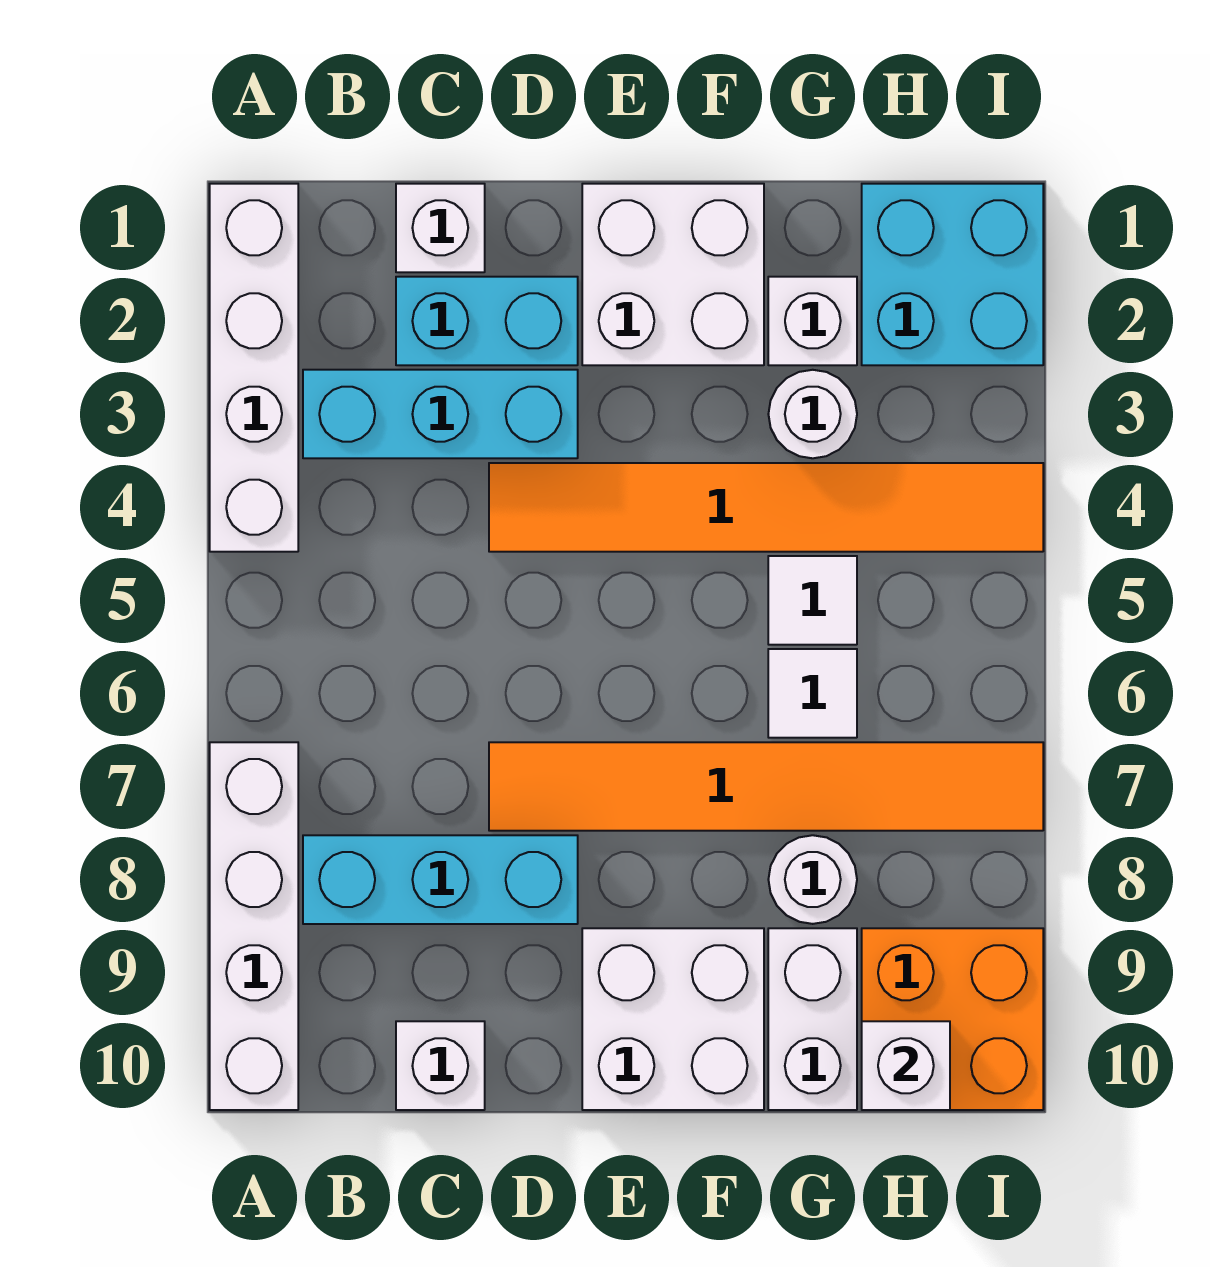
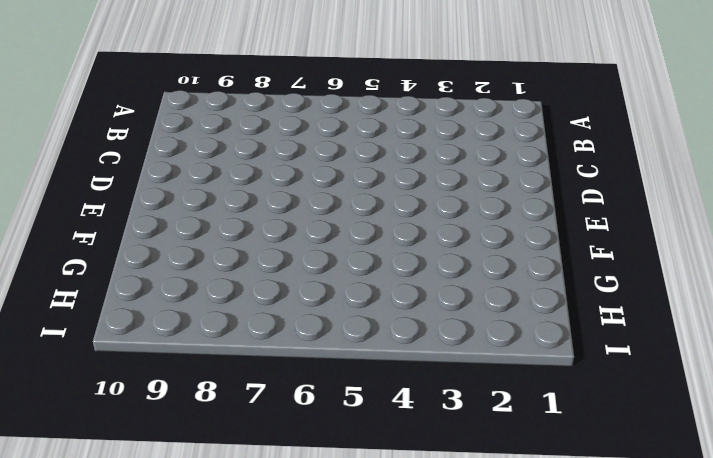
none -> white 1x4 brick [210,184,298,552]
none -> white 1x4 brick [210,742,298,1110]
none -> cyan 1x3 brick [303,370,578,458]

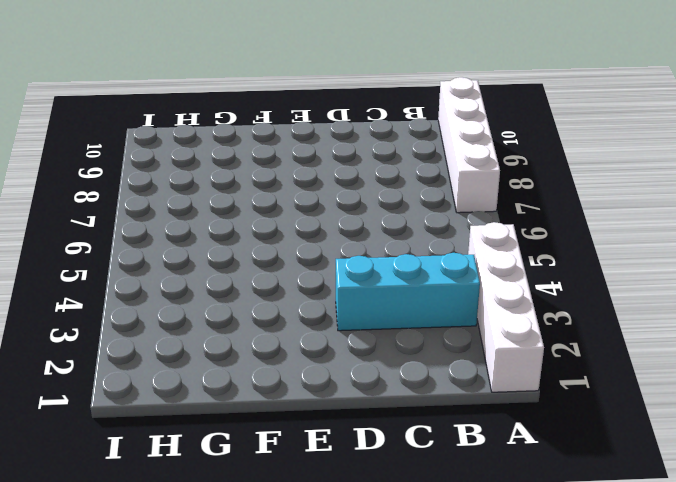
none -> cyan 1x3 brick [303,835,578,924]
none -> white 1x1 brick [396,184,485,272]
none -> cyan 1x2 brick [396,277,578,365]

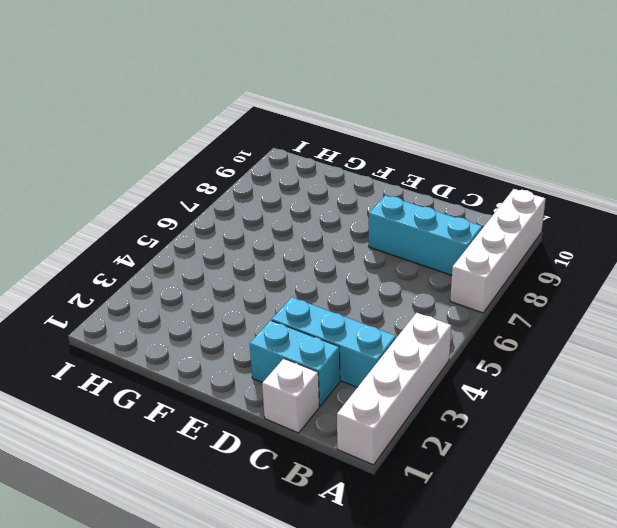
none -> white 1x1 brick [396,1021,485,1110]
none -> orange 1x6 tile [489,463,1043,552]
none -> orange 1x6 tile [489,742,1043,831]

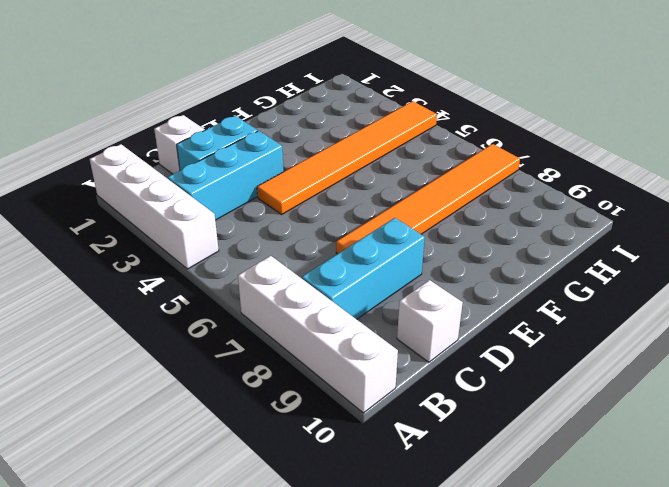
none -> white 2x2 brick [582,184,764,365]
none -> white 2x2 brick [582,928,764,1110]
none -> white 1x1 brick [768,277,857,365]

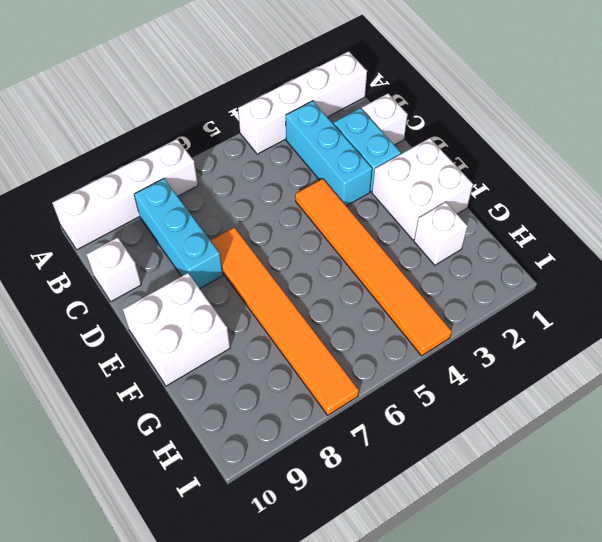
none -> white 1x1 round brick [768,370,857,458]
none -> white 1x1 tile [768,556,857,645]
none -> white 1x1 tile [768,649,857,738]

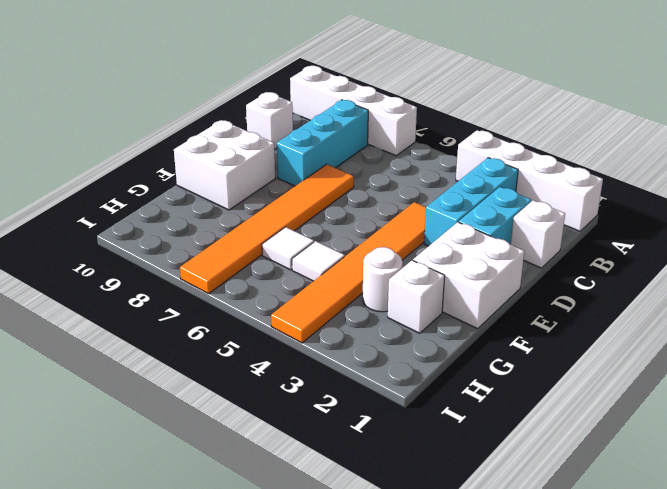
none -> white 1x1 round brick [768,835,857,924]
none -> white 1x2 brick [768,928,857,1110]
none -> cyan 2x2 brick [862,184,1043,365]

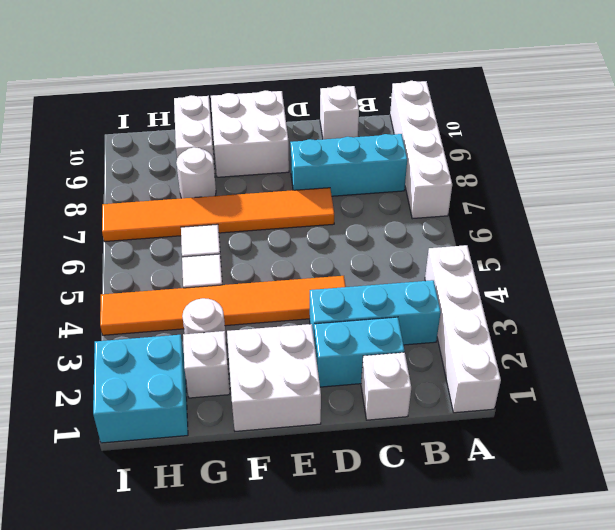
none -> orange 2x2 brick [862,928,1043,1110]
none -> white 1x1 brick [862,1021,950,1110]

